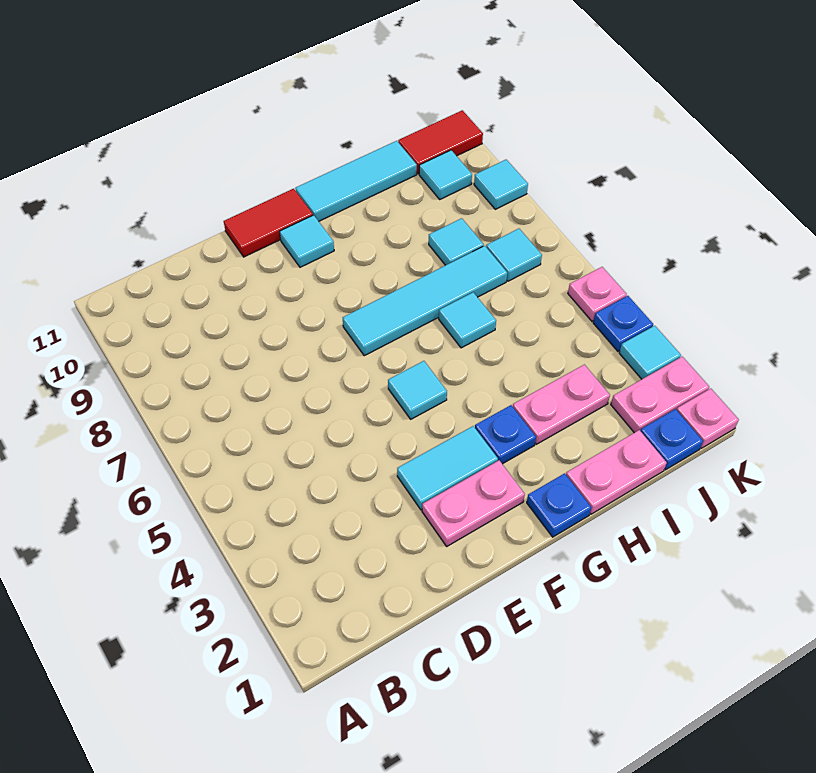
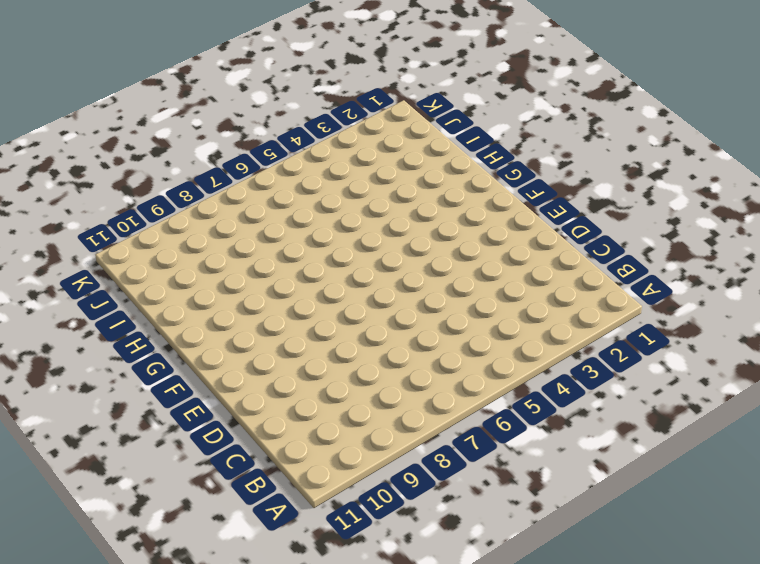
none -> pink 1x2 plate [422,460,525,546]
none -> cyan 1x2 tile [397,426,498,510]
none -> red 1x2 tile [224,189,313,257]

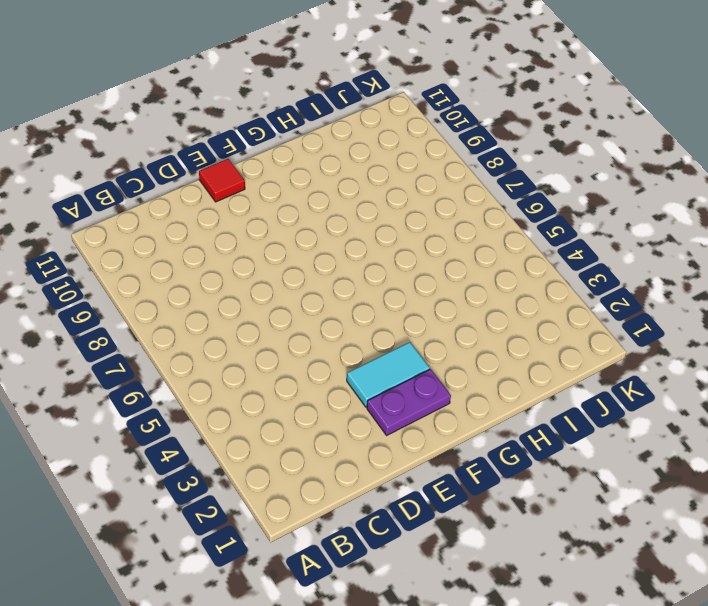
purple 1x2 plate [367,369,451,435] -> pink 1x2 plate [422,460,525,546]
red 1x1 tile [199,159,245,202] -> red 1x2 tile [224,189,313,257]
none -> cyan 1x1 tile [388,361,447,419]
none -> cyan 1x4 tile [343,246,507,356]
none -> cyan 1x1 tile [280,215,334,267]

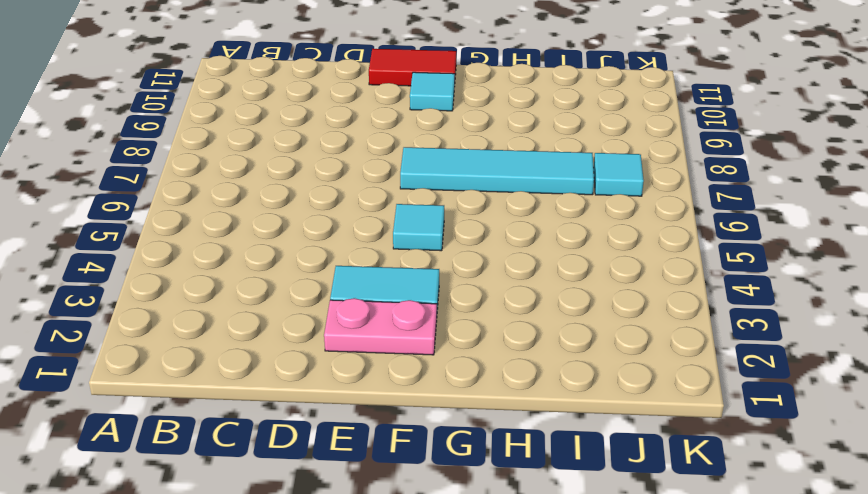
none -> blue 1x1 plate [527,473,591,537]
none -> blue 1x1 plate [475,405,536,464]
none -> cyan 1x3 tile [295,141,417,221]

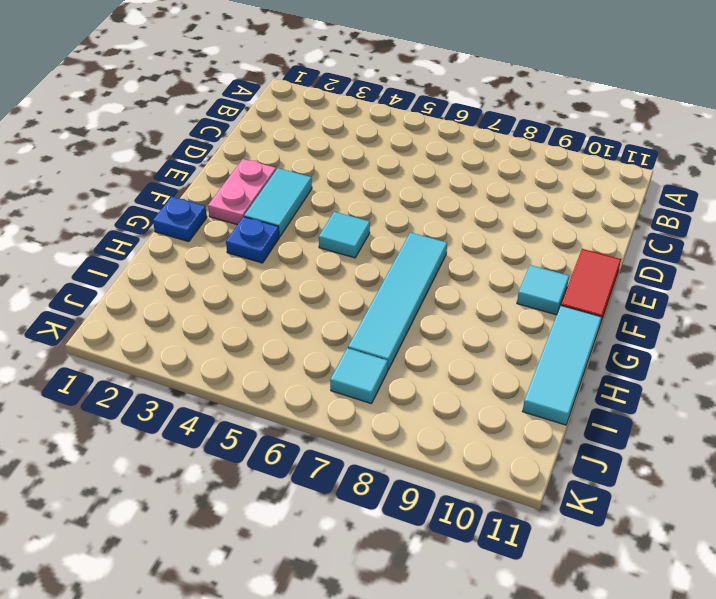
none -> pink 1x2 plate [566,430,667,514]
none -> pink 1x2 plate [513,365,610,444]
none -> cyan 1x1 tile [439,292,496,348]

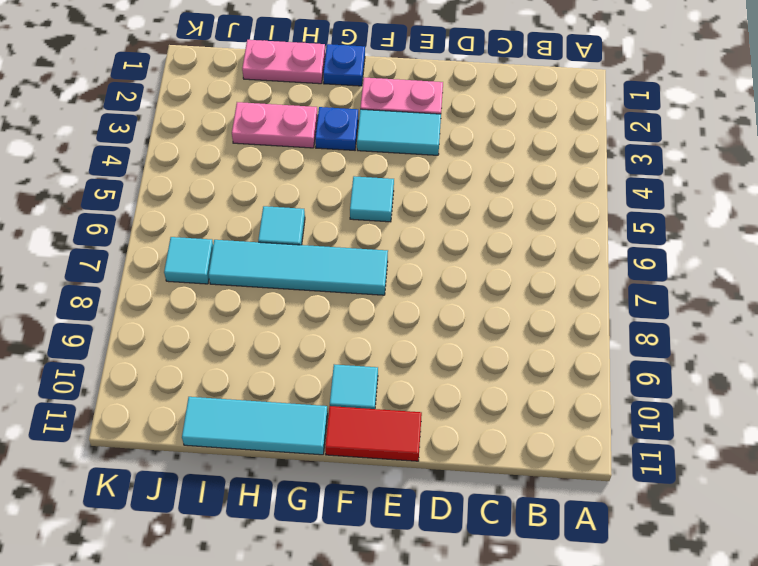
none -> cyan 1x1 tile [429,218,484,265]
none -> blue 1x1 plate [641,409,703,470]
none -> pink 1x2 plate [611,357,709,433]

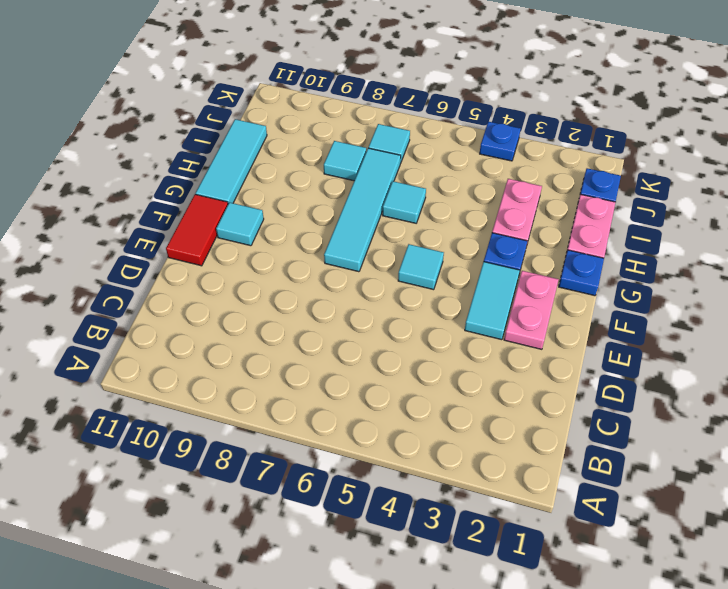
none -> pink 1x2 plate [611,357,709,433]
none -> cyan 1x1 tile [419,150,472,199]
none -> red 1x2 tile [398,110,483,174]

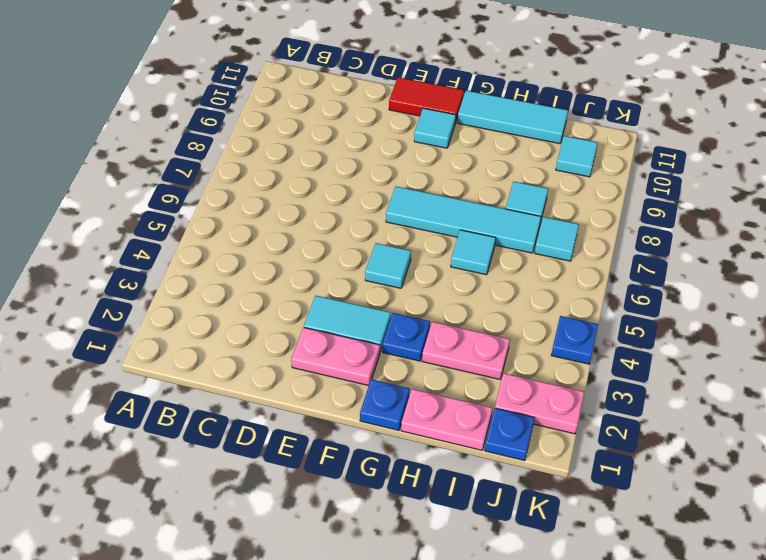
none -> red 1x2 tile [398,110,483,174]
none -> pink 1x1 plate [677,389,739,448]
none -> cyan 1x1 tile [619,326,681,379]

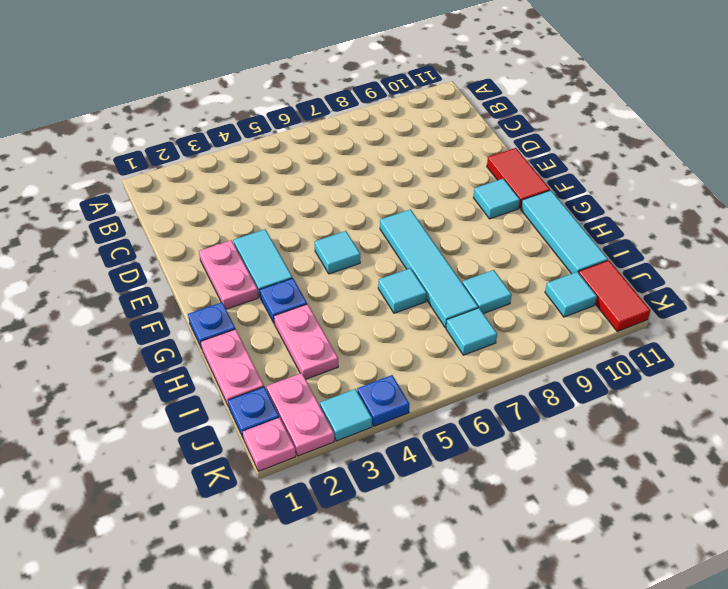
none -> pink 1x1 plate [568,267,627,321]
none -> cyan 1x1 tile [474,160,528,209]

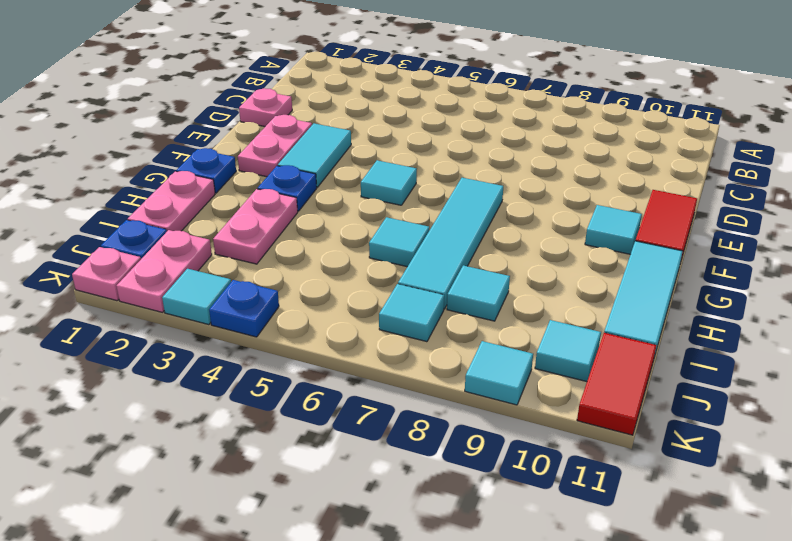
pink 1x1 plate [239,88,292,126] -> pink 1x1 plate moved to [568,267,627,321]

